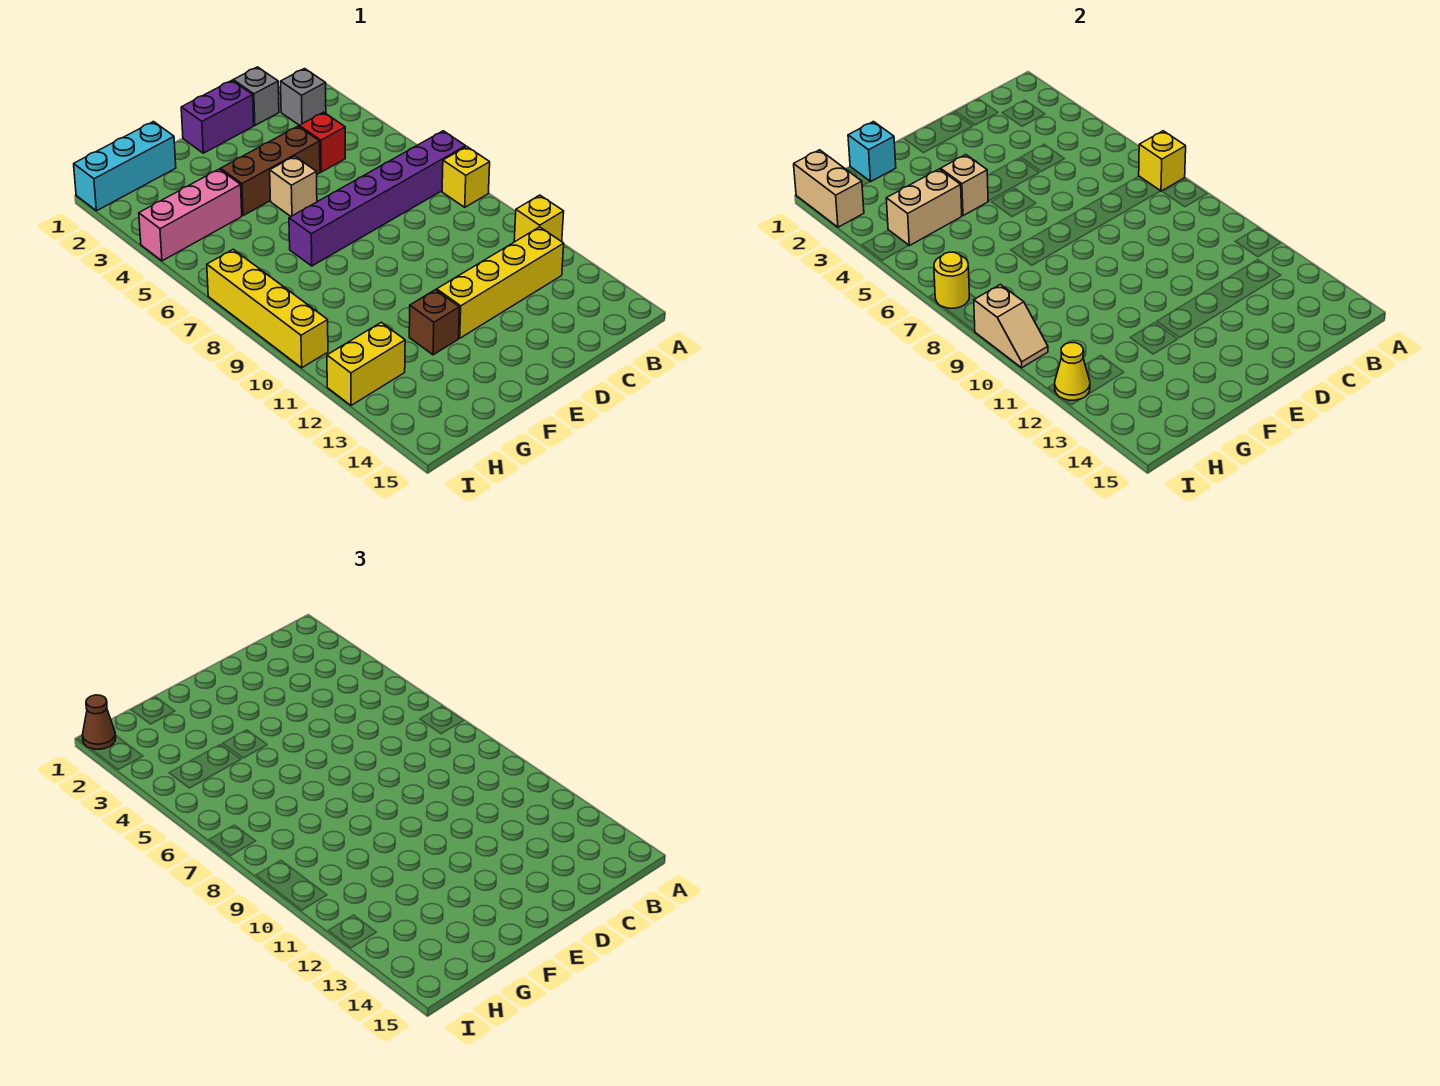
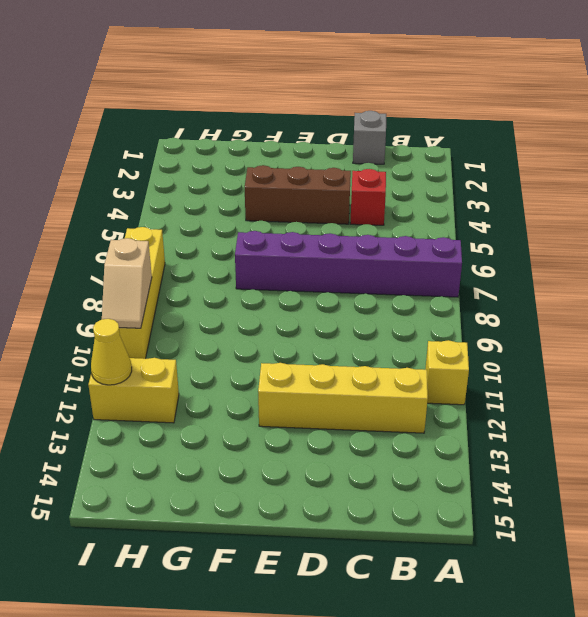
none -> yellow 1x1 brick [442,147,490,207]
none -> grey 1x1 brick [281,69,326,125]
none -> purple 1x2 brick [181,81,254,153]

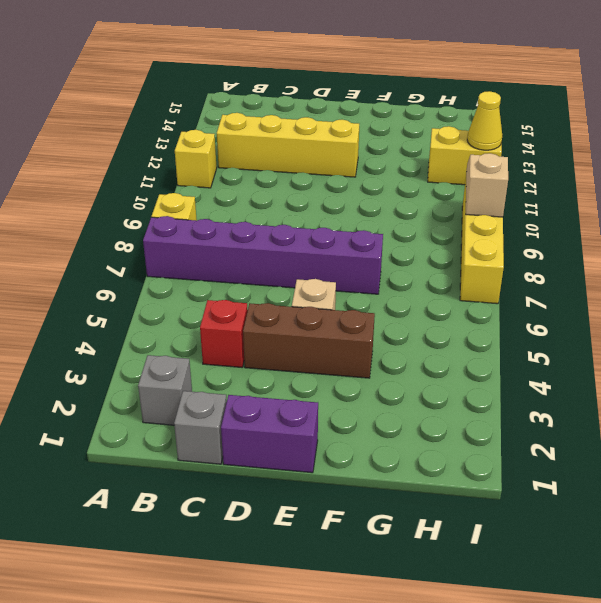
none -> brown 1x1 brick [409,290,459,355]
none -> cyan 1x3 brick [74,122,176,211]
none -> pink 1x3 brick [139,169,242,261]

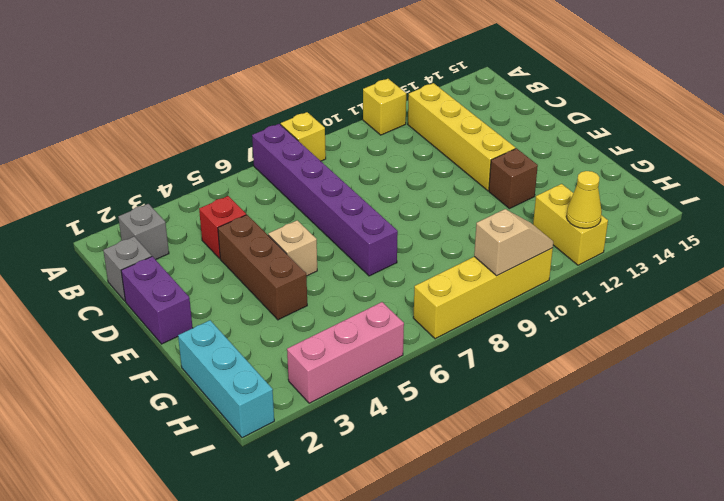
pink 1x3 brick [287,302,404,403] -> pink 1x3 brick turned to [139,169,242,261]
none -> yellow 1x1 brick [1139,131,1186,191]
none -> tan 1x1 brick [941,155,988,216]
none -> cyan 1x1 brick [848,122,896,182]

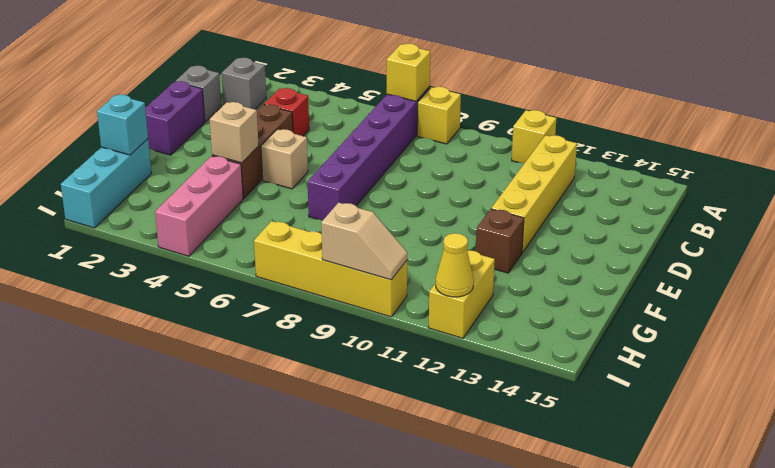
none -> tan 1x2 brick [886,169,962,246]
none -> tan 1x2 brick [794,150,864,227]
none -> yellow 1x1 round brick [934,252,969,308]

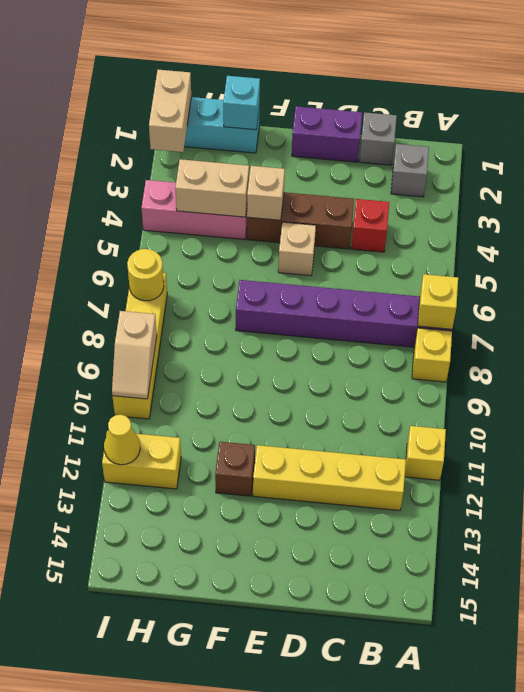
none -> brown 1x1 cone [82,695,116,749]

